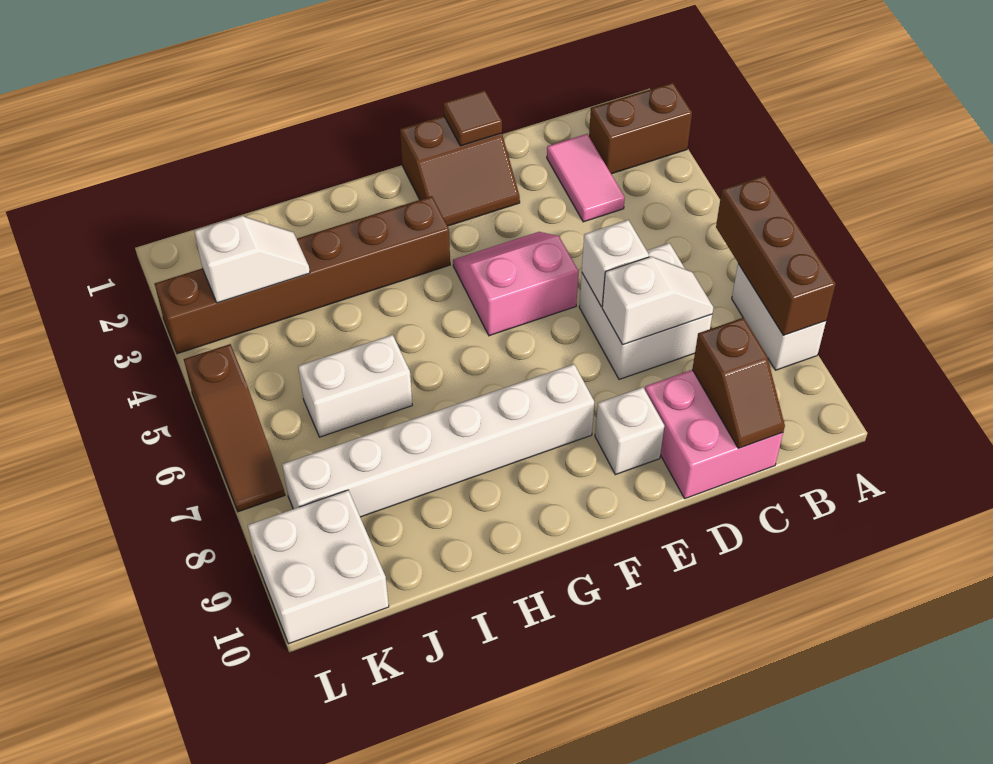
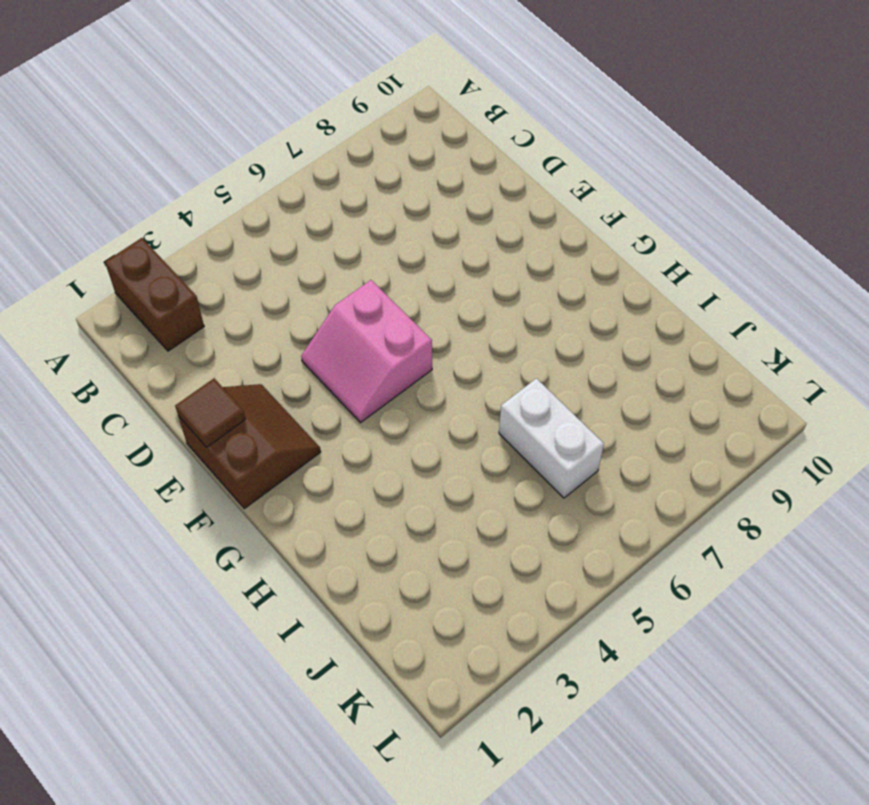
none -> white 1x2 brick [732,264,826,370]
none -> pink 1x2 tile [547,134,625,222]
none -> white 2x2 brick [579,243,712,379]

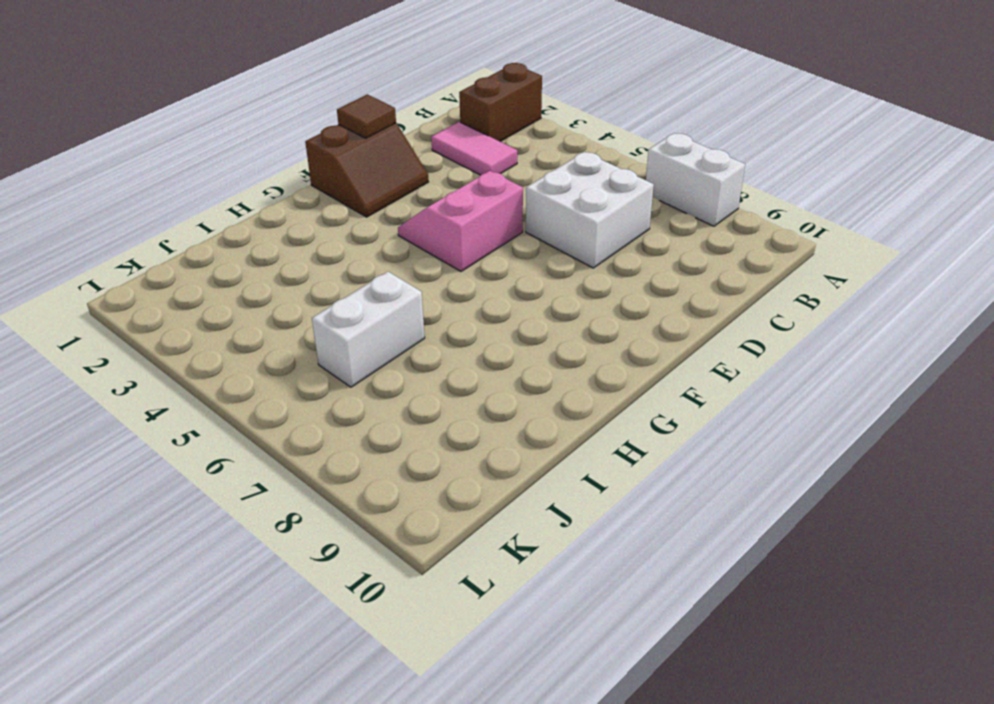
none -> pink 2x2 brick [645,370,783,499]
none -> white 1x1 brick [595,387,664,475]
none -> white 1x6 brick [282,364,594,517]

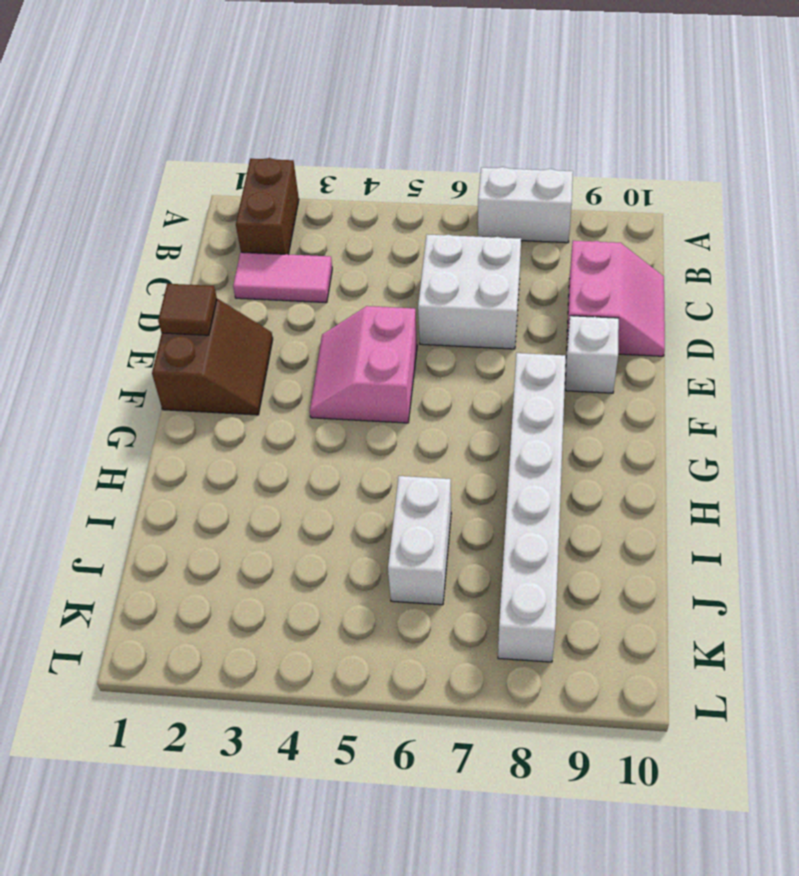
pink 2x2 slope [567,241,665,356] -> pink 2x2 brick [645,370,783,499]
none -> brown 1x6 brick [155,196,450,354]
none -> white 2x2 brick [248,490,389,644]
none -> brown 1x3 slope [184,344,285,512]

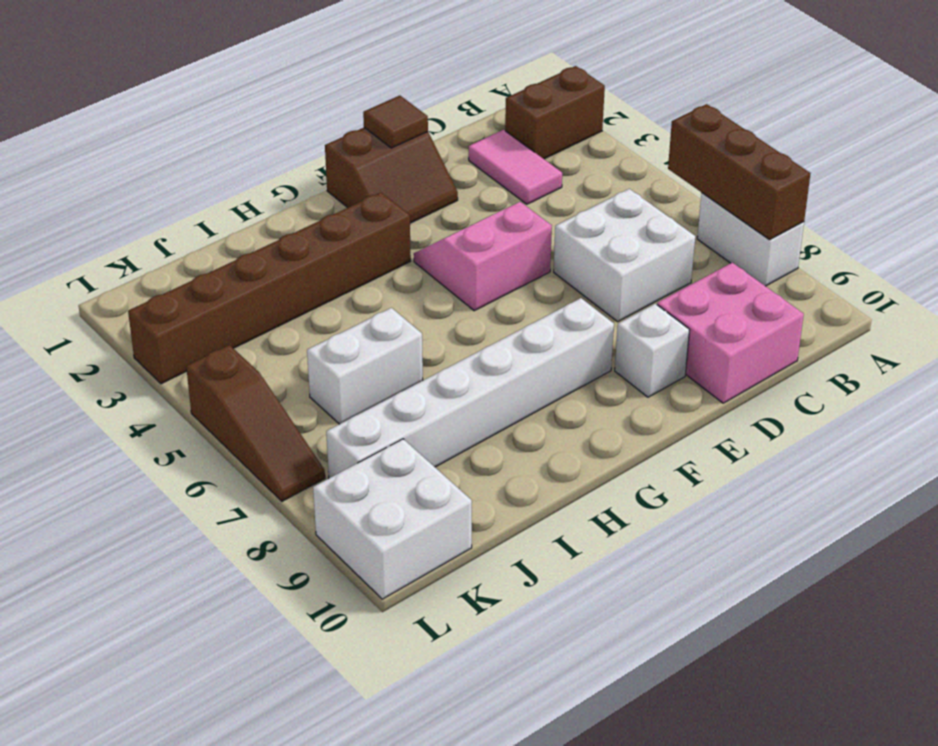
none -> white 1x2 slope [602,257,714,345]
none -> brown 1x2 slope [692,318,785,448]
none -> white 1x1 brick [582,220,649,307]

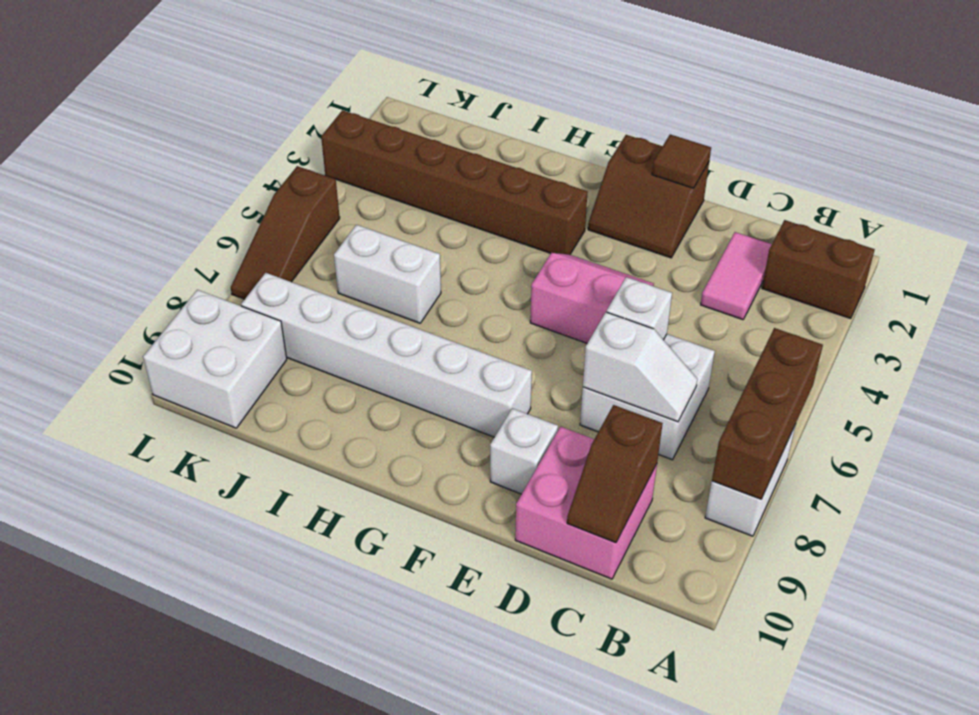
none -> white 1x2 slope [194,216,310,303]

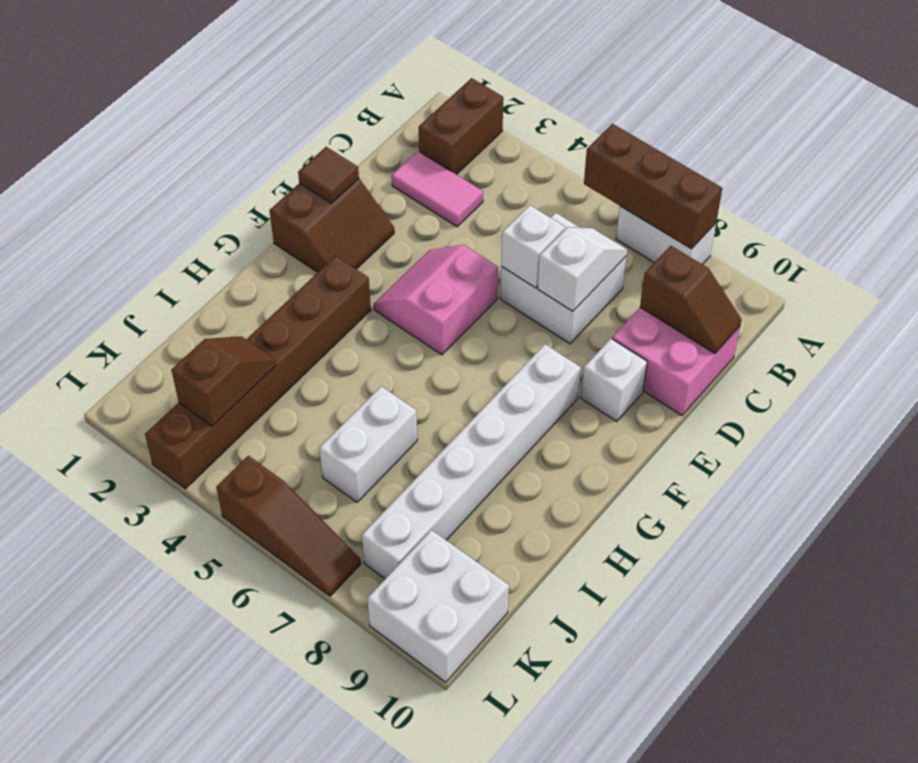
brown 1x2 slope [171,336,276,426] -> white 1x2 slope [194,216,310,303]

